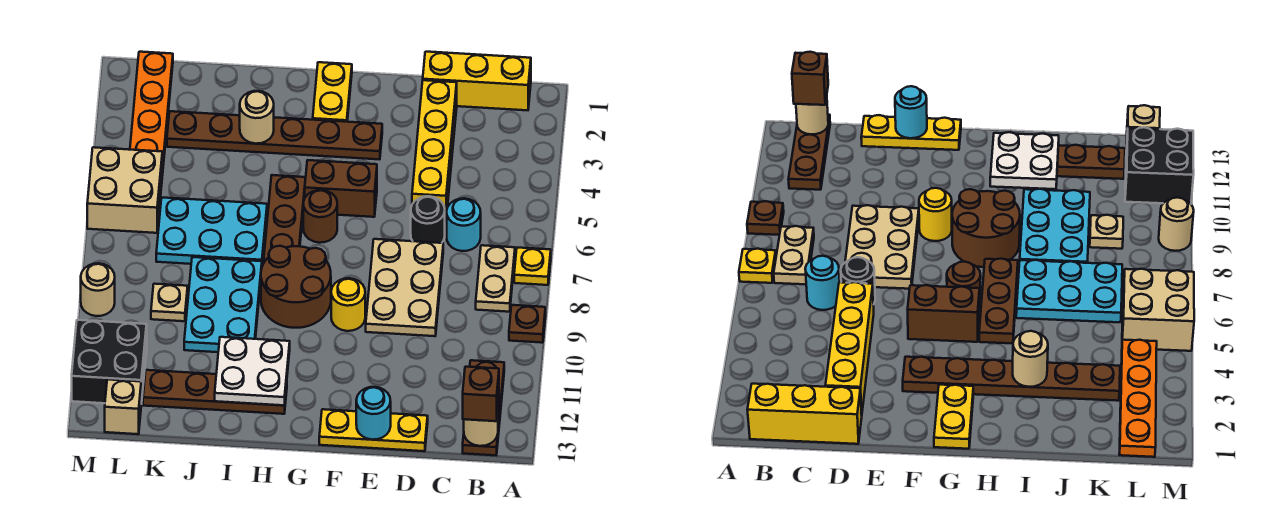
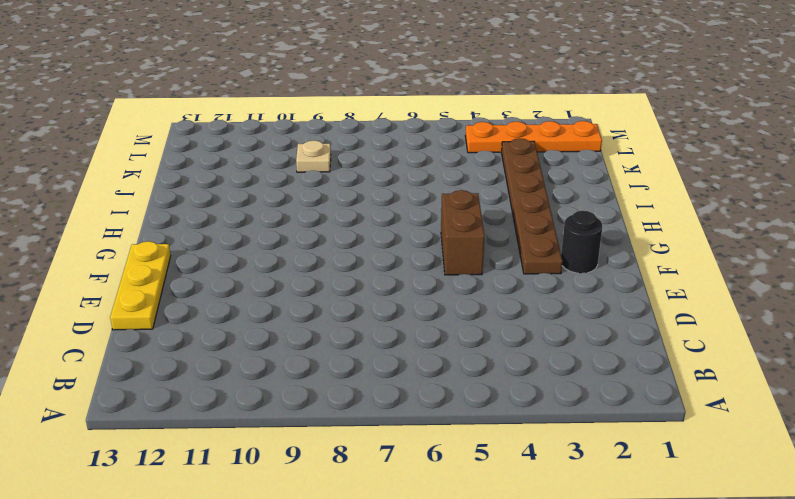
black 1x1 round brick [561,211,602,273] -> black 1x1 round brick moved to [411,196,445,243]
none -> yellow 1x1 plate [514,248,551,285]
none -> brown 1x1 plate [509,305,545,343]
none -> yellow 1x3 brick [423,52,531,110]
none -> tan 1x2 plate [476,245,515,312]

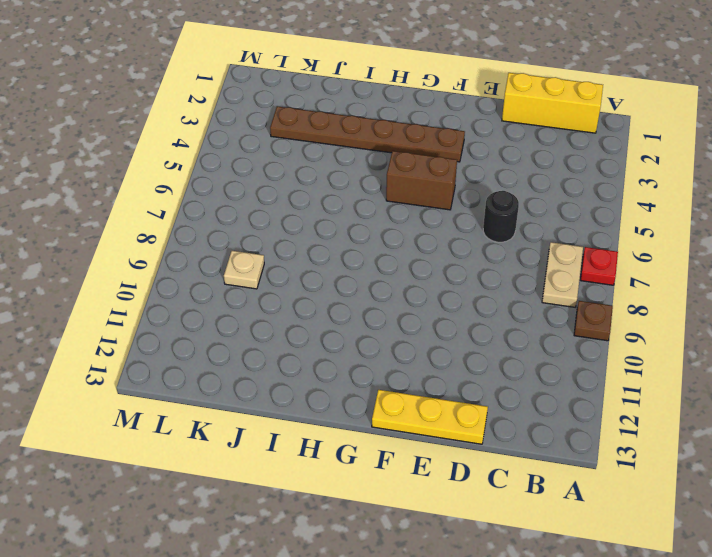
red 1x1 plate [581,247,618,285] -> yellow 1x1 plate [514,248,551,285]
none -> brown 1x3 plate [463,360,504,455]
none -> cyan 1x1 round brick [447,198,481,251]
none -> yellow 1x4 brick [412,80,457,221]
none -> tan 2x3 plate [366,239,443,336]

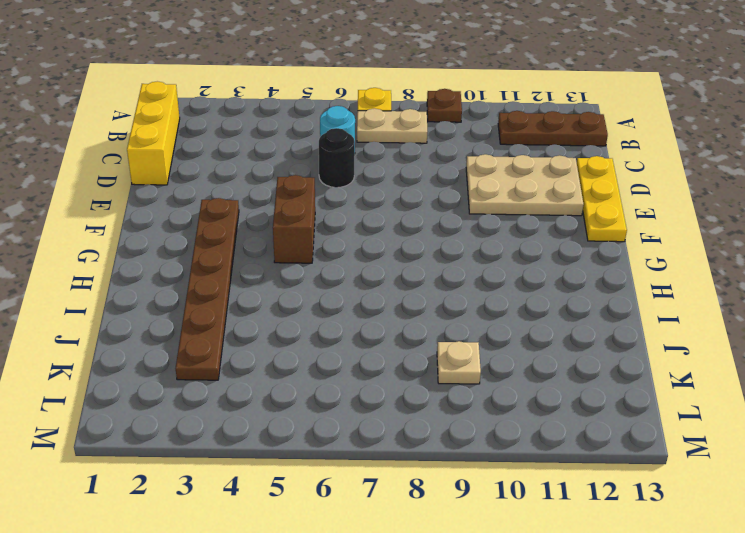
tan 2x3 plate [466,154,584,216] -> tan 2x3 plate moved to [366,239,443,336]
none -> yellow 1x4 brick [412,80,457,221]
none -> yellow 1x1 round brick [331,278,365,331]
none -> yellow 1x2 plate [313,62,352,122]
none -> brown 1x1 round brick [303,190,337,243]

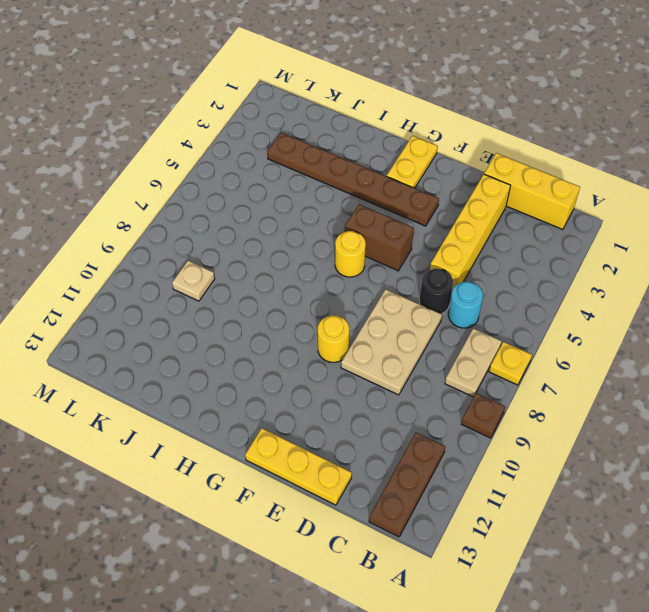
yellow 1x1 round brick [335,231,366,277] -> brown 1x1 round brick [303,190,337,243]
none -> brown 2x2 round brick [261,246,331,328]
none -> brown 1x3 plate [264,175,306,262]
none -> brown 1x4 plate [143,370,287,414]
none -> cyan 2x3 plate [156,198,267,264]

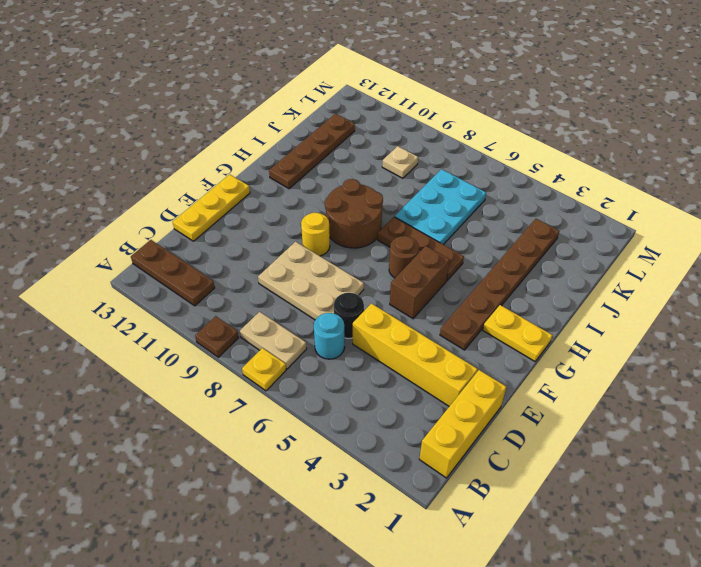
none -> cyan 2x3 plate [184,257,262,352]
none -> orange 1x4 plate [130,52,173,175]
none -> tan 2x2 brick [87,147,162,233]
none -> black 2x2 brick [72,320,147,404]

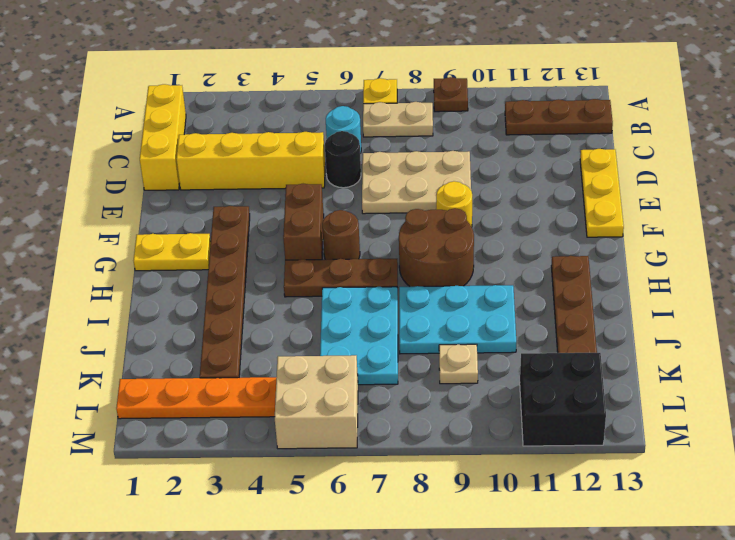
none -> tan 1x1 brick [105,380,141,434]
none -> tan 1x1 round brick [81,263,115,316]
none -> tan 1x1 round brick [464,412,498,446]
none -> cyan 1x1 round brick [356,387,391,440]

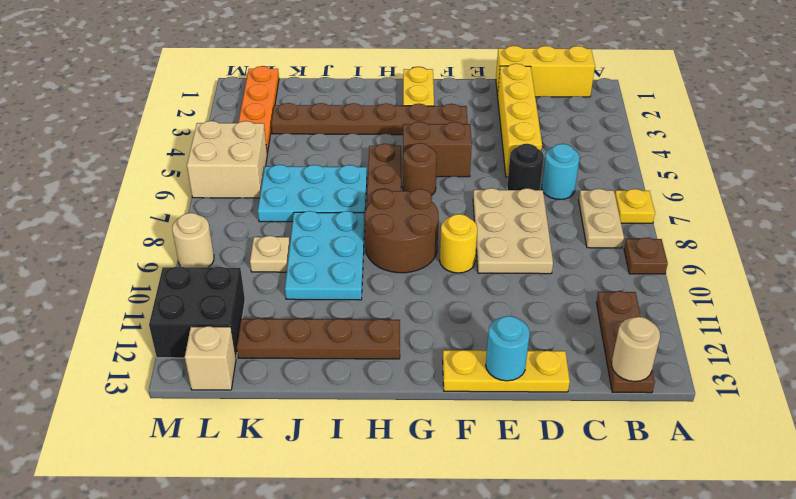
none -> white 2x2 plate [215,337,290,405]
none -> tan 1x1 round brick [240,91,274,144]
none -> brown 1x1 brick [463,367,499,421]

